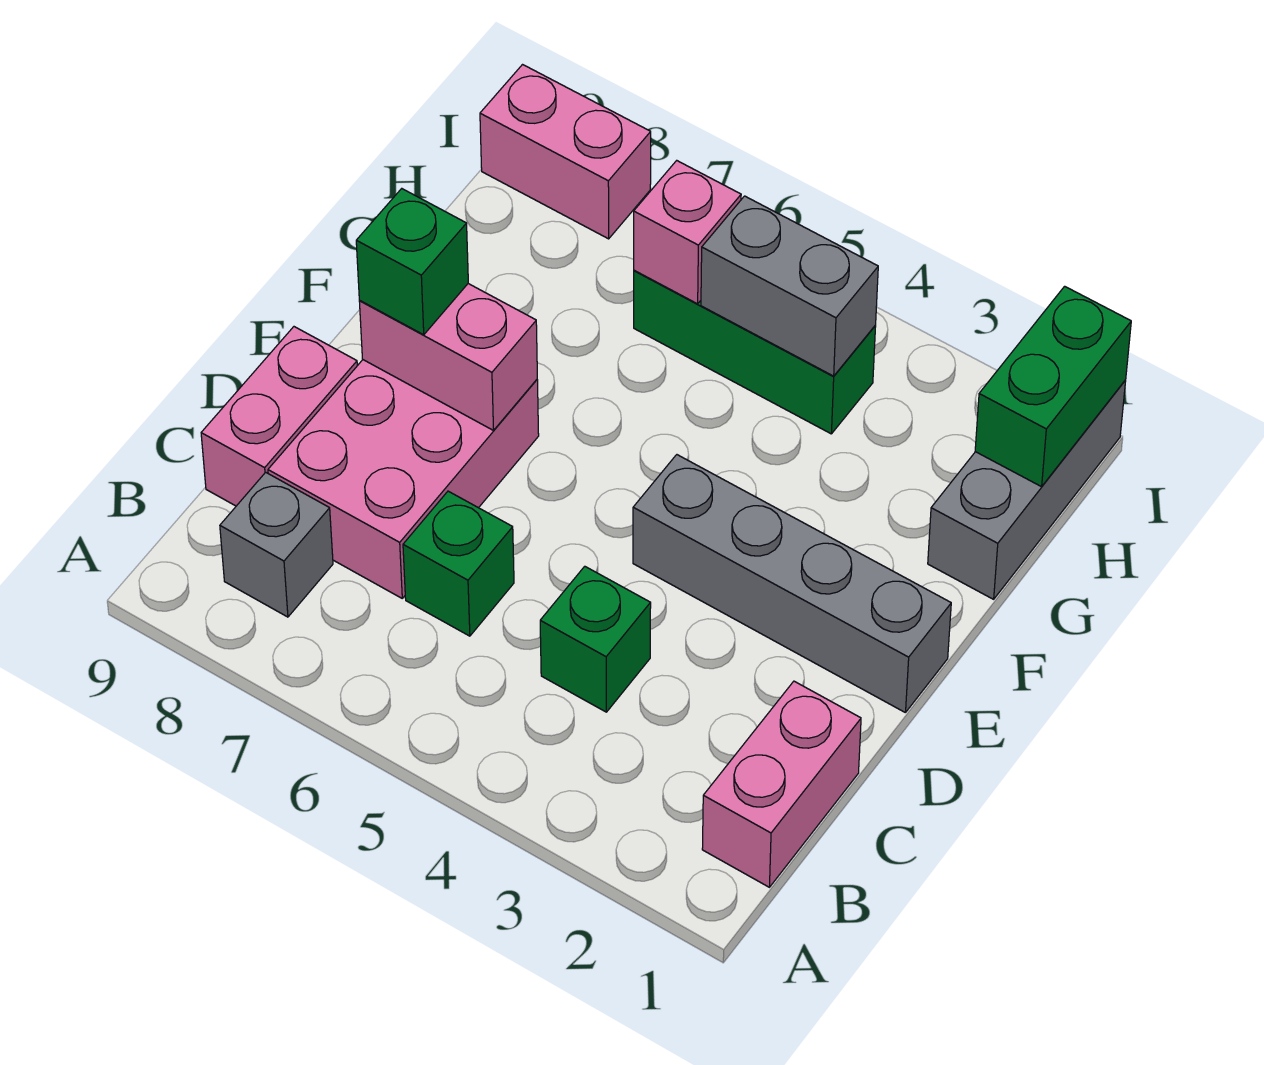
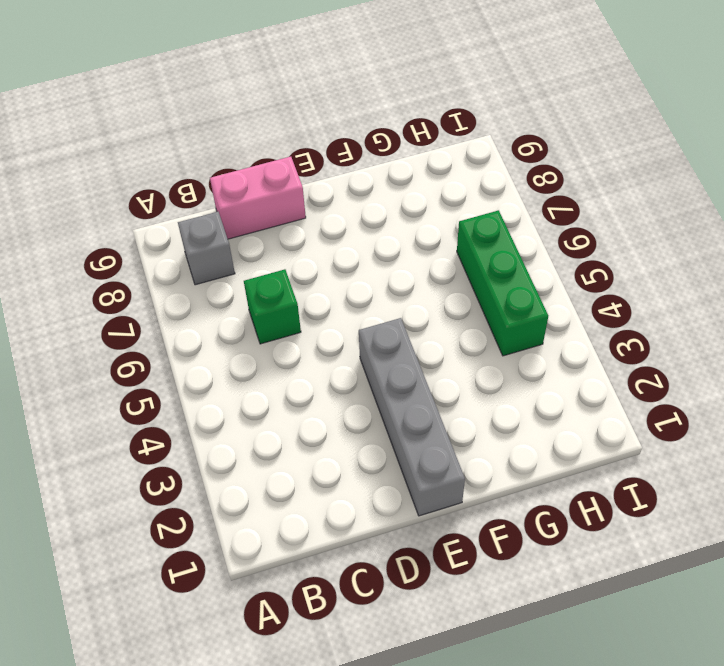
none -> pink 1x2 brick [702,681,861,887]
none -> green 1x1 brick [540,566,651,712]
none -> pink 2x3 brick [268,360,539,598]

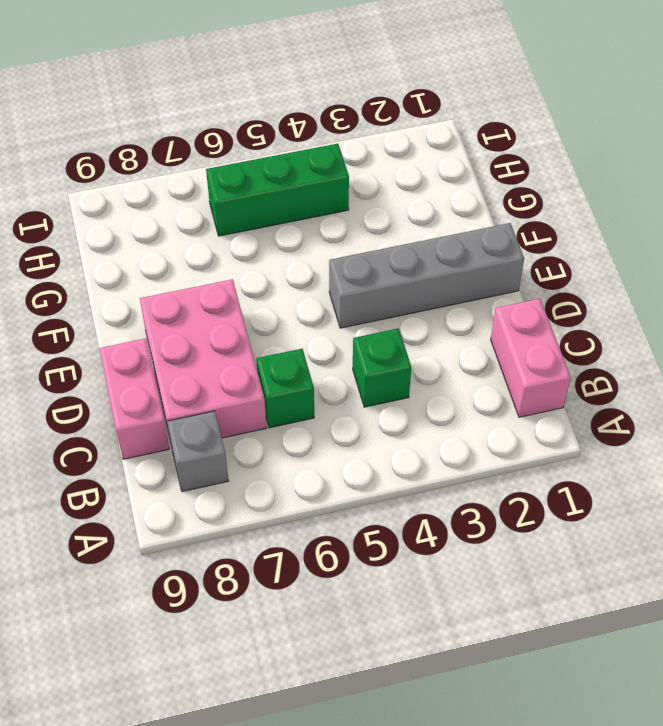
none -> grey 1x3 brick [928,380,1126,599]
none -> pink 1x2 brick [480,65,651,239]
none -> pink 1x2 brick [359,284,537,430]

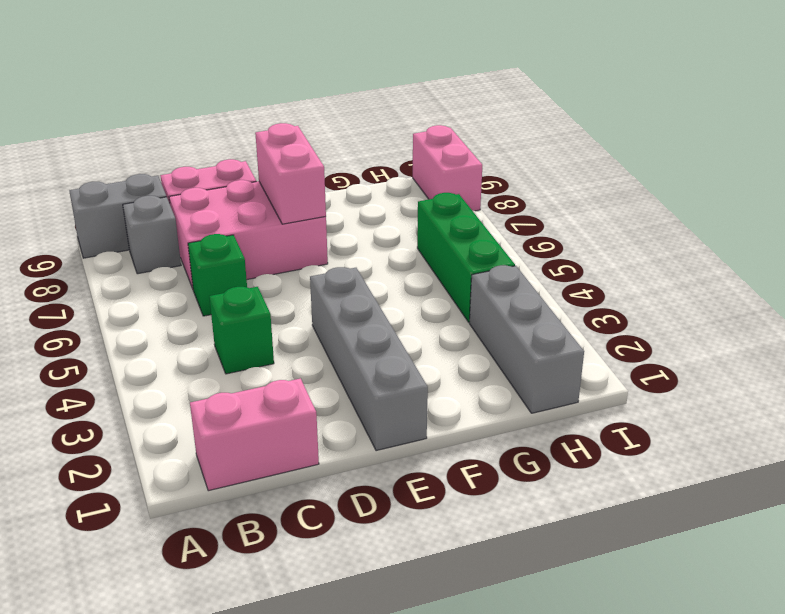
grey 1x2 brick [69,174,166,258] -> grey 1x2 brick turned to [701,196,878,376]
grey 1x3 brick [469,265,584,413] -> grey 1x3 brick turned to [928,380,1126,599]
none -> green 1x2 brick [975,286,1131,487]
none -> pink 1x1 brick [634,161,741,304]
none -> green 1x1 brick [356,189,468,335]

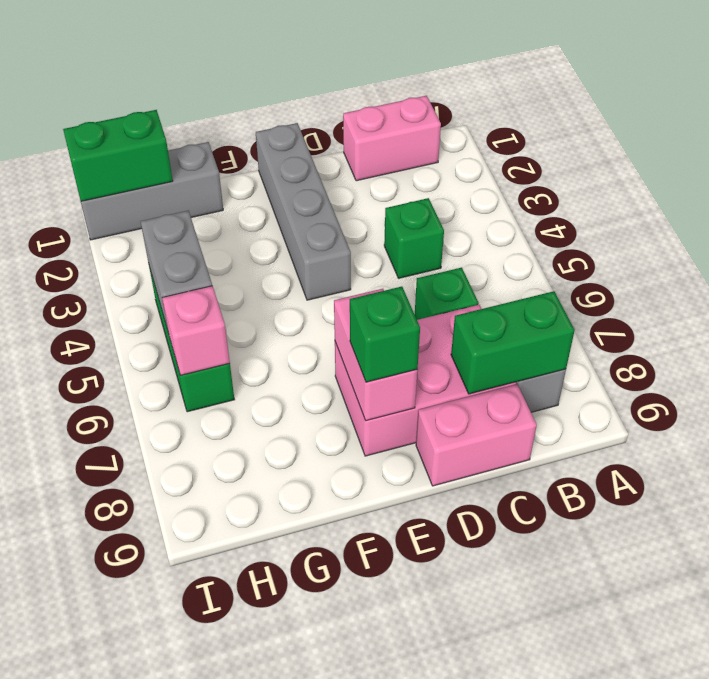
green 1x2 brick [451,291,575,394] -> none
none -> pink 1x2 brick [480,65,651,239]

